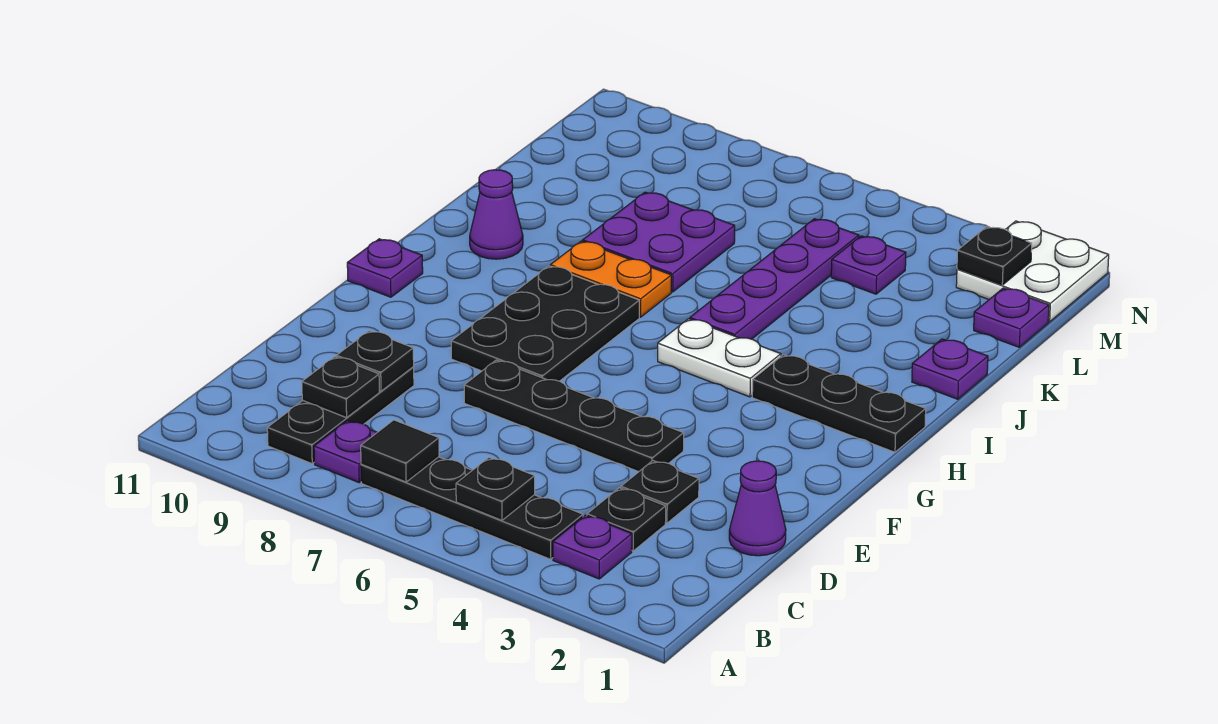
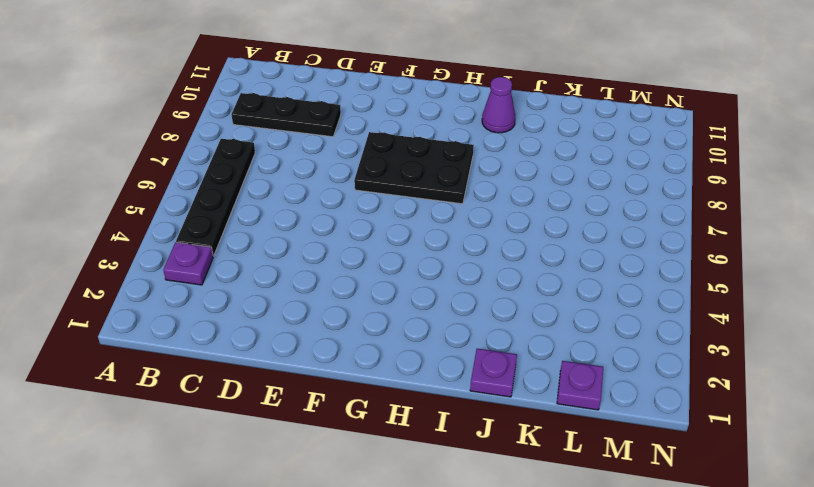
none -> purple 1x1 plate [314,421,377,482]
none -> black 1x1 plate [587,488,666,551]
none -> purple 1x1 cone [729,461,786,556]

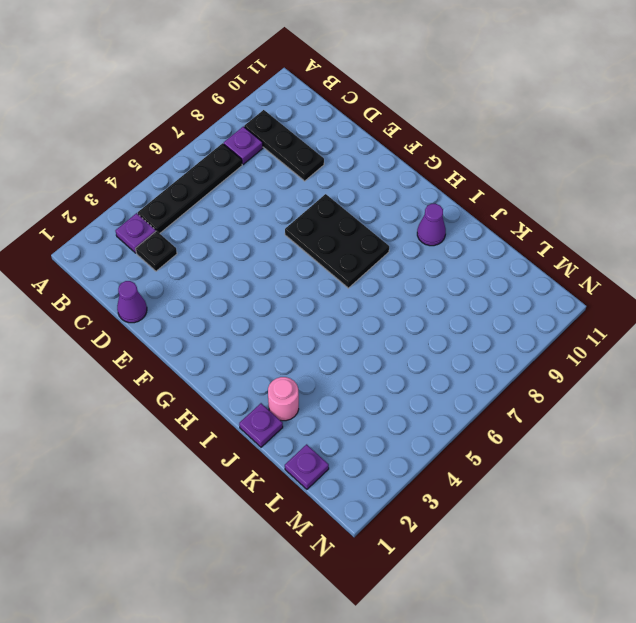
pink 1x1 round brick [268,377,299,421] -> none
none -> black 1x1 plate [621,461,699,523]
none -> black 1x4 plate [464,360,684,472]
none -> purple 1x1 plate [347,239,423,297]

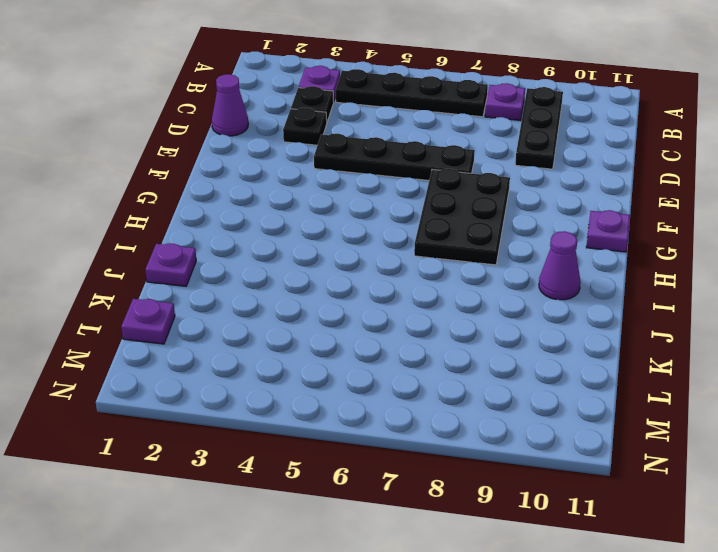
none -> black 1x3 plate [752,355,926,452]
none -> white 1x2 plate [658,319,781,397]
none -> purple 1x4 plate [690,219,859,339]

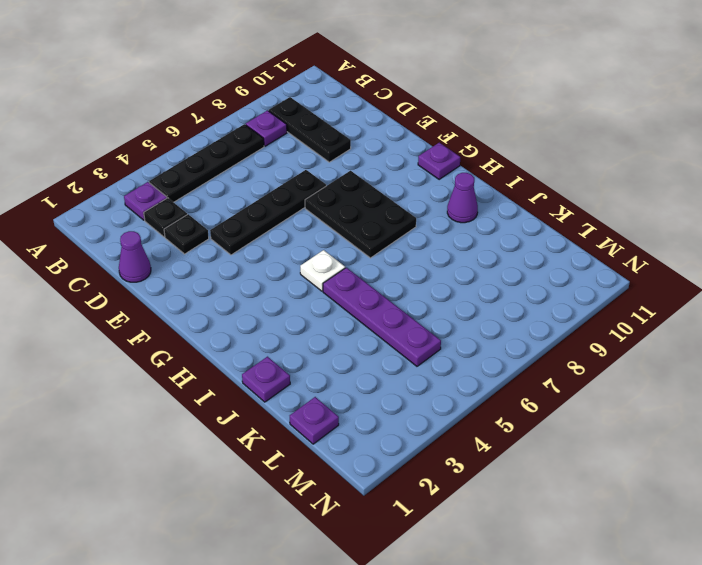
white 1x1 plate [300,250,345,291] -> white 1x2 plate [658,319,781,397]
none -> black 1x3 plate [752,355,926,452]
none -> orange 1x2 plate [550,241,671,317]
none -> purple 2x2 plate [583,192,735,292]

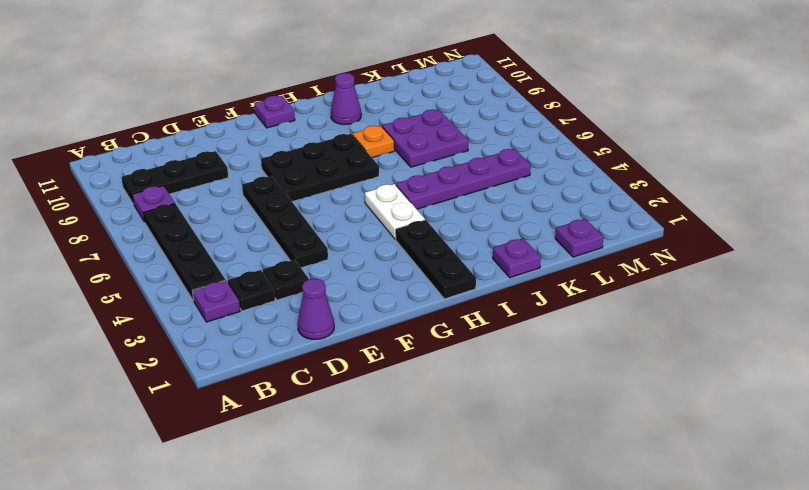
orange 1x1 plate [353,126,395,158] -> orange 1x2 plate [550,241,671,317]
none -> purple 1x1 plate [831,236,906,294]
none -> white 2x2 plate [956,221,1109,322]
none -> black 1x1 plate [456,458,535,520]

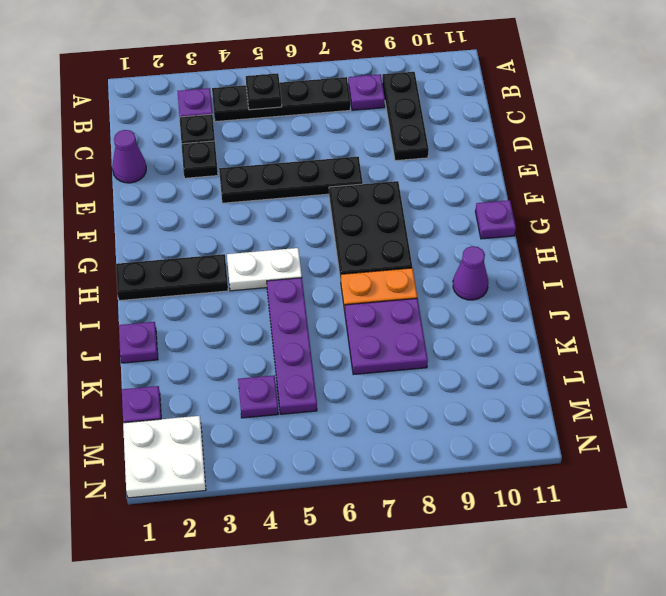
none -> black 1x1 tile [361,420,439,482]
none -> black 1x1 plate [302,357,379,418]
none -> black 1x1 plate [336,331,414,391]

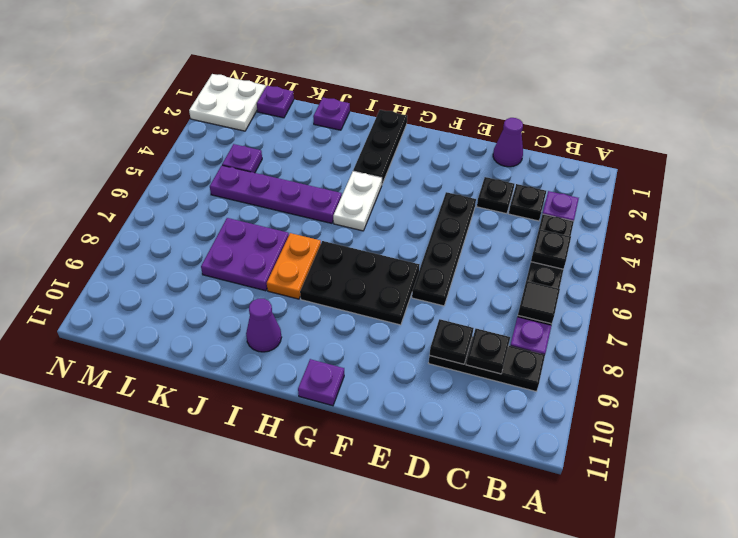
none -> black 1x1 plate [957,227,1032,285]

